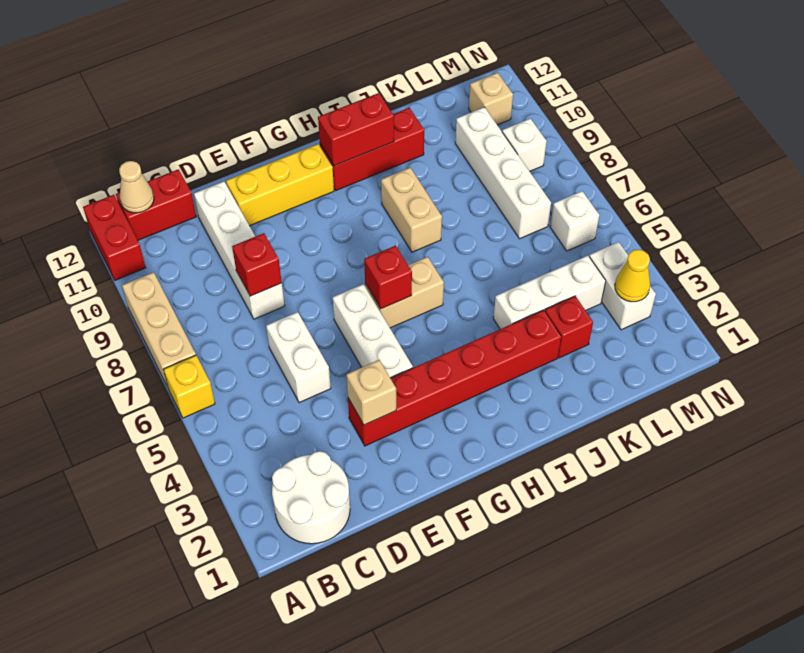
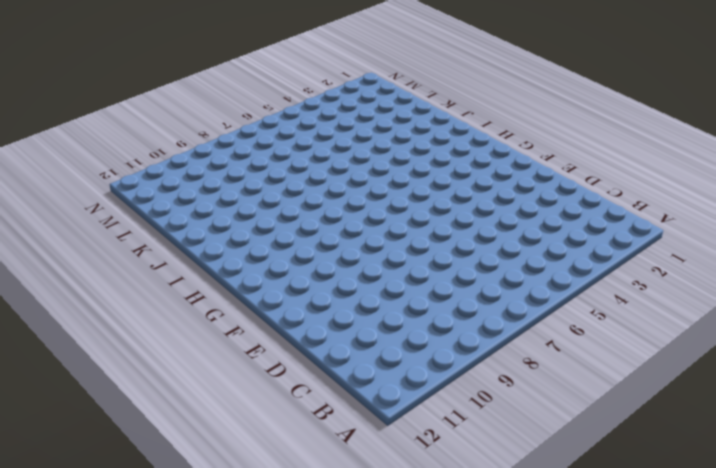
none -> yellow 1x1 brick [163,355,215,418]
none -> tan 1x3 brick [122,272,196,387]
none -> red 1x2 brick [83,195,146,280]

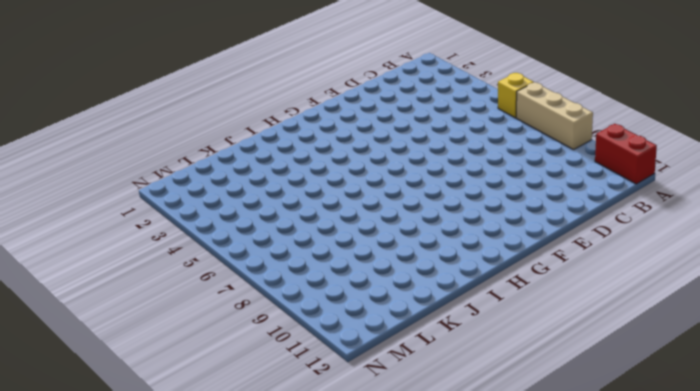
none -> white 2x2 round brick [272,451,350,544]
none -> red 1x2 brick [116,169,196,240]
none -> white 1x2 brick [266,312,331,403]

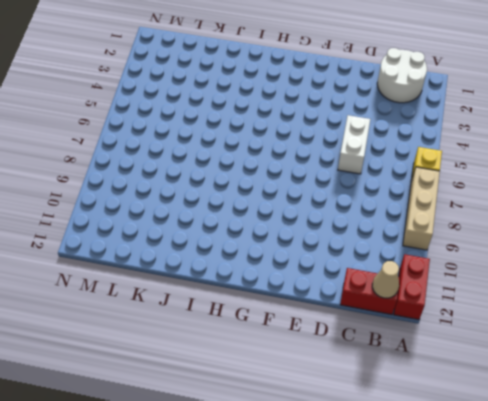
none -> white 1x4 brick [194,181,284,319]
none -> red 1x6 brick [348,310,561,446]
none -> yellow 1x3 brick [226,144,334,226]

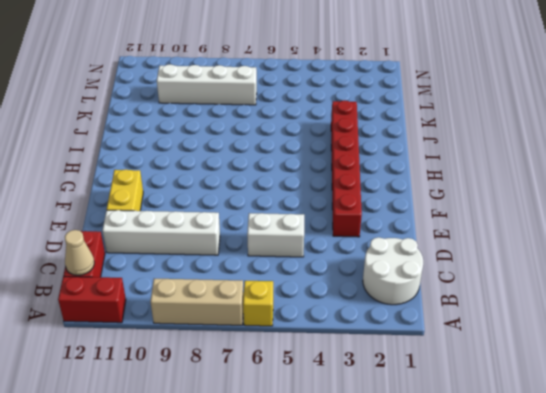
yellow 1x2 brick [107,169,143,211] -> yellow 1x3 brick [226,144,334,226]
none -> white 1x3 brick [333,284,413,378]
none -> tan 1x2 brick [365,257,444,328]
none -> red 1x3 brick [320,108,424,190]

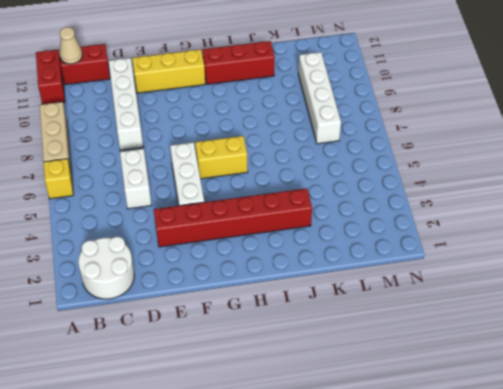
yellow 1x2 brick [195,136,248,179] -> tan 1x2 brick [365,257,444,328]
none -> tan 1x2 brick [381,168,442,252]
none -> white 1x3 brick [493,256,606,329]
none -> red 1x1 brick [545,296,593,358]

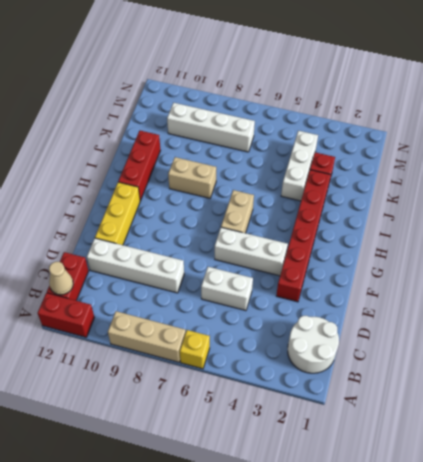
none -> white 1x2 brick [589,242,656,330]
none -> white 1x1 brick [550,191,599,251]
none -> white 1x1 brick [502,119,547,171]

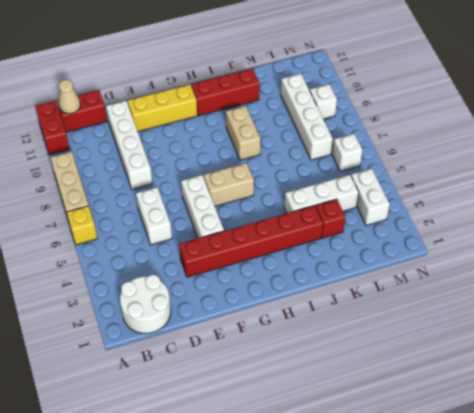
none -> tan 1x1 brick [469,73,513,125]
none -> red 1x1 brick [232,233,282,296]
none -> tan 1x1 brick [346,360,396,425]

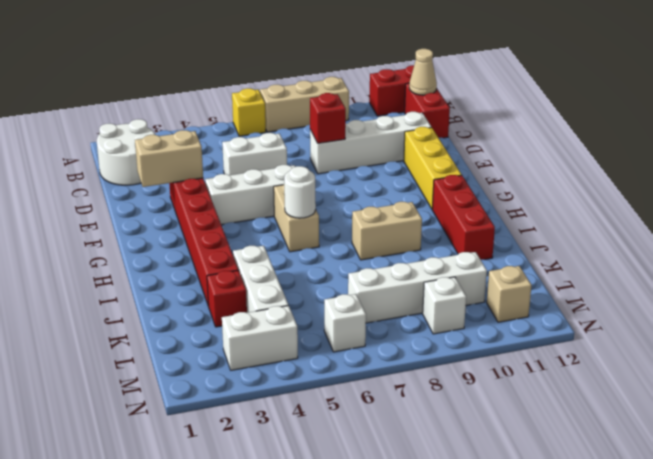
tan 1x2 brick [135,130,203,187] -> tan 1x1 brick [346,360,396,425]
white 1x1 round brick [284,166,316,218] -> none
none -> red 1x1 brick [364,246,412,309]
none -> red 1x2 brick [318,93,394,166]
none -> yellow 1x1 cone [615,249,650,302]

